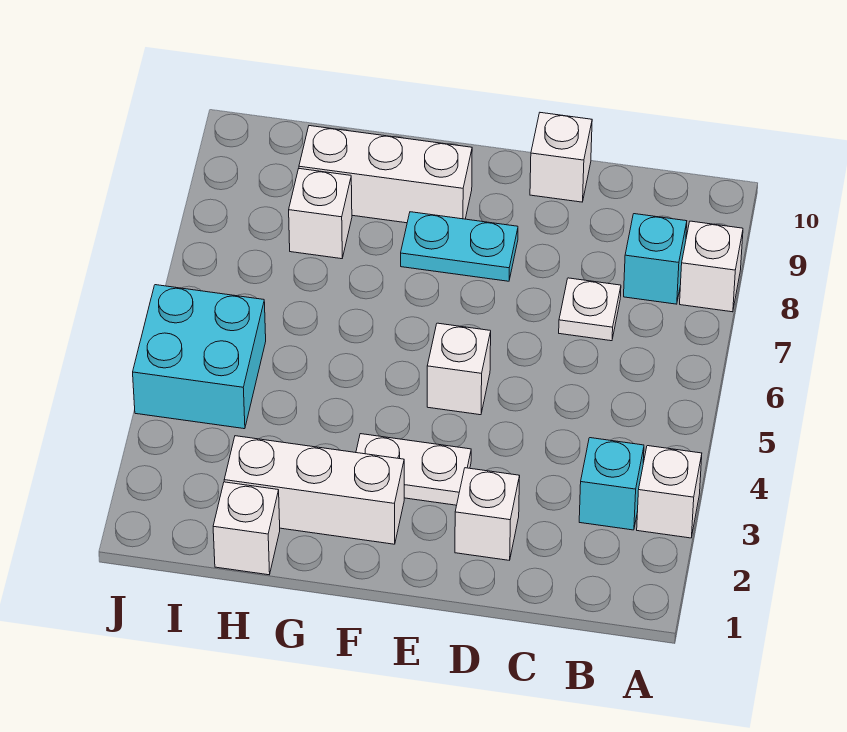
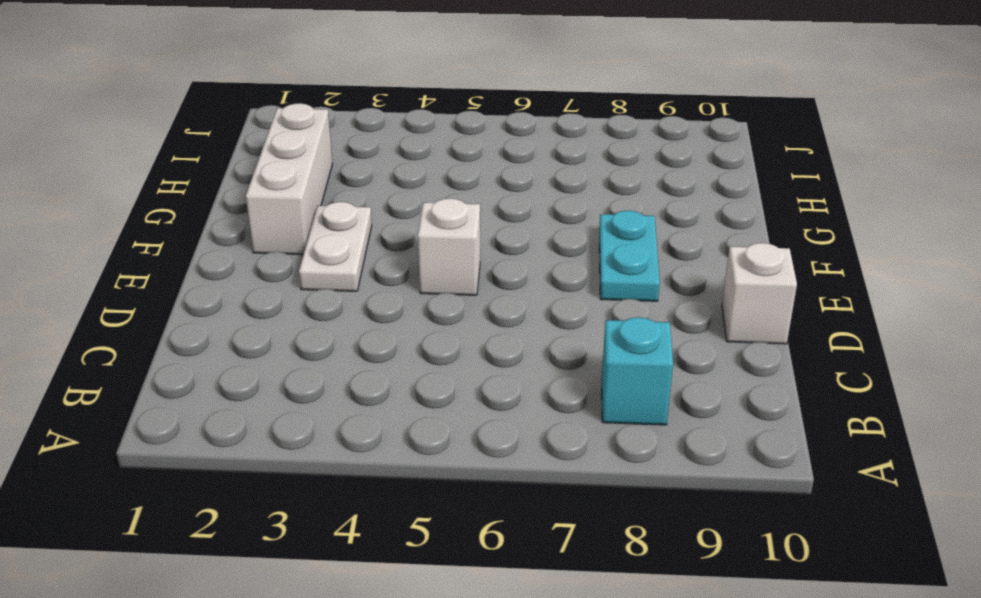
none -> white 1x1 brick [637,446,702,538]
none -> white 1x1 brick [680,221,743,312]
none -> cyan 1x1 brick [579,438,644,530]

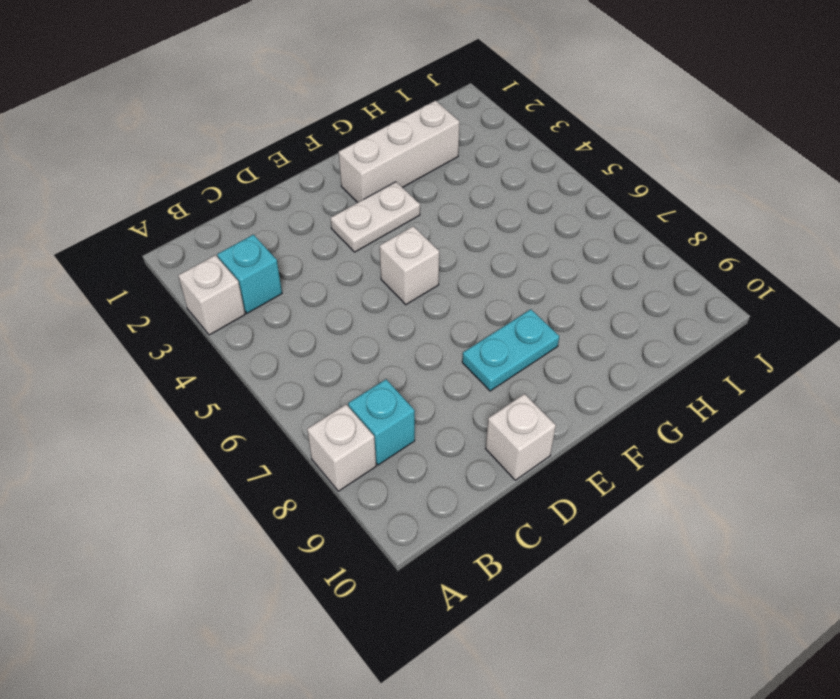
none -> white 1x1 plate [559,278,621,341]
none -> white 1x1 brick [455,468,520,560]
none -> white 1x3 brick [299,126,472,223]

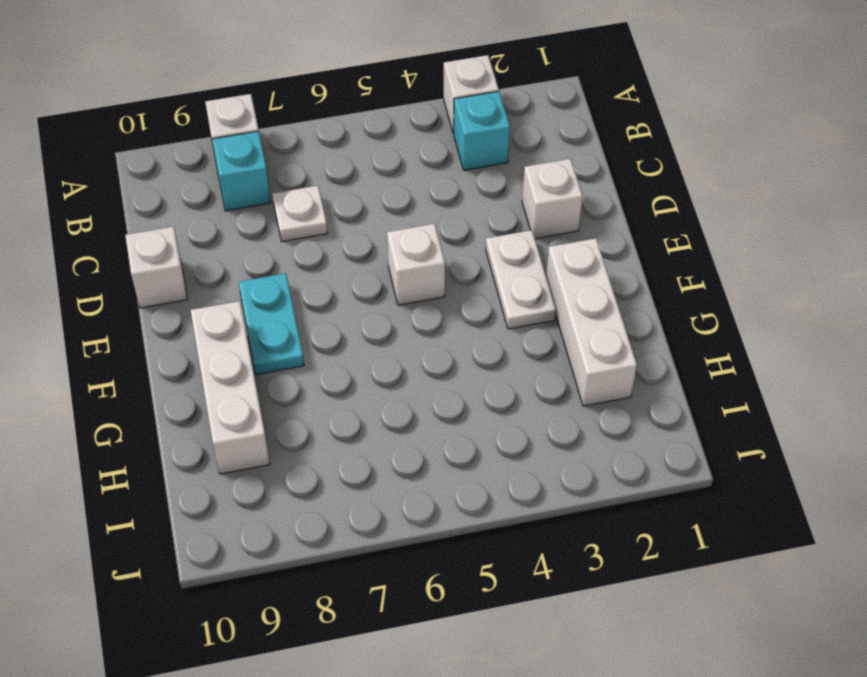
none -> white 1x1 brick [213,482,280,575]
none -> white 1x1 brick [289,169,352,259]
none -> cyan 2x2 brick [133,285,266,429]

